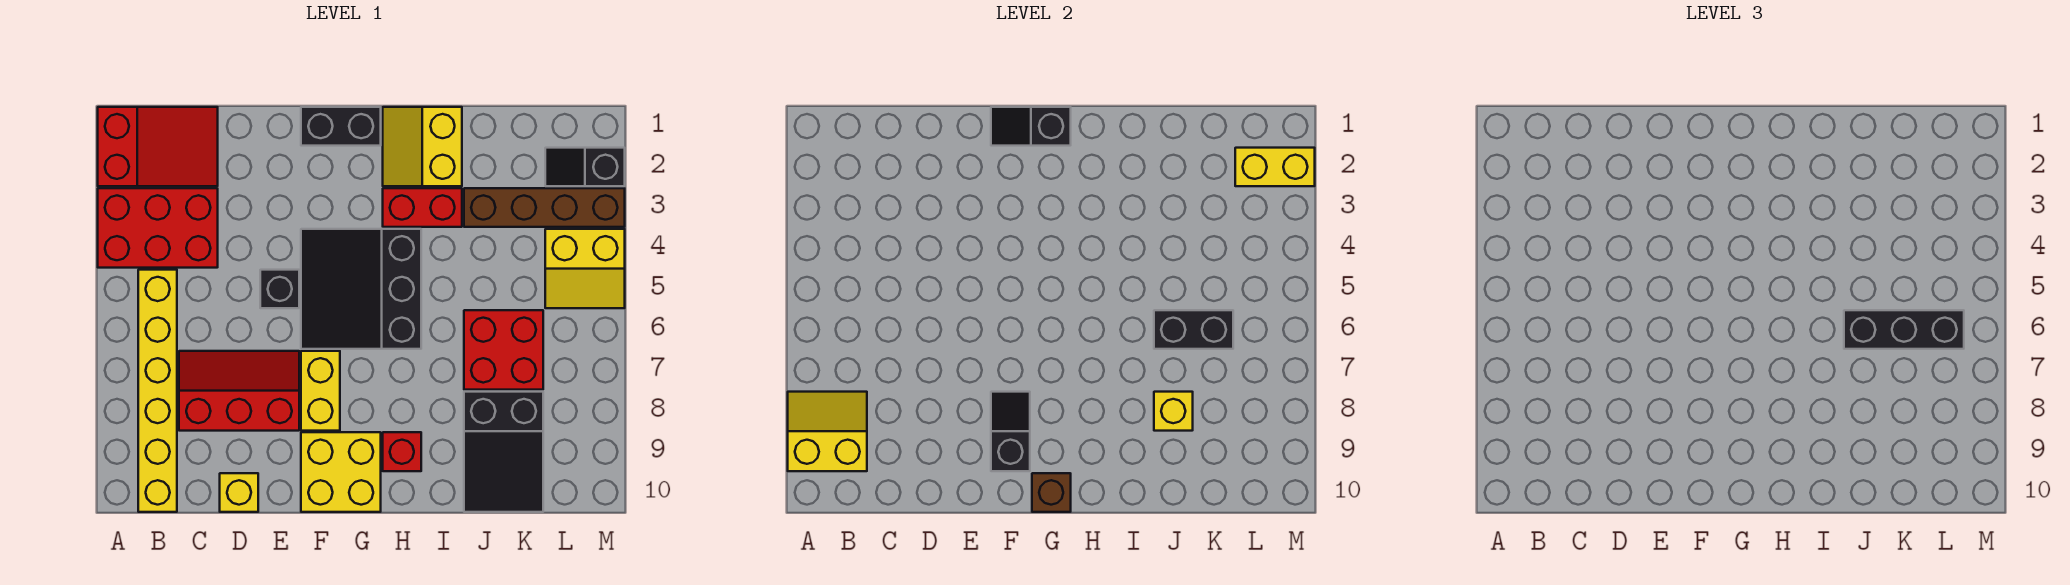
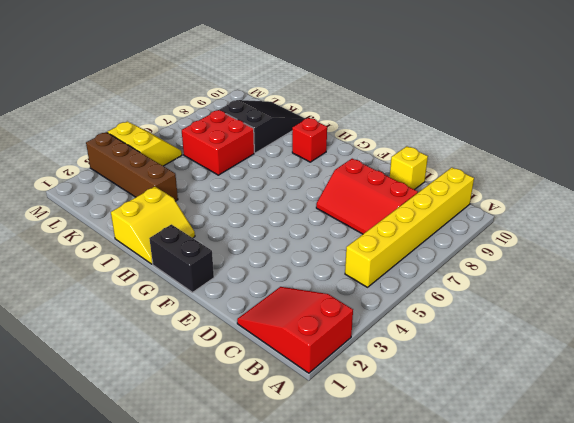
none -> red 2x3 brick [98,188,218,268]
none -> black 1x1 brick [260,270,299,308]
none -> black 3x3 slope [301,229,421,349]

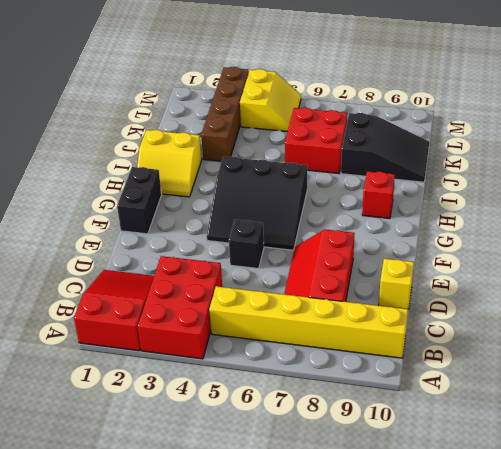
none -> yellow 1x2 brick [301,351,340,431]
none -> yellow 2x2 brick [301,432,381,512]
none -> red 1x2 brick [383,188,462,227]

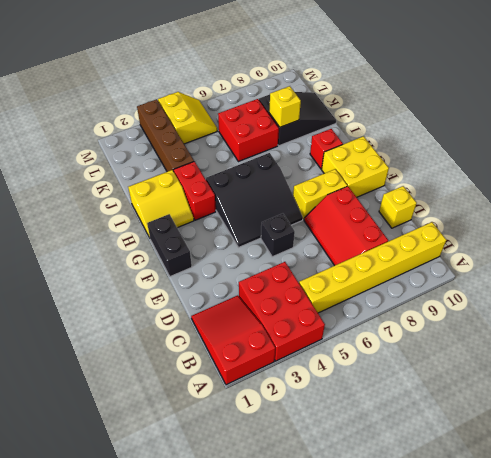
none -> black 1x2 slope [545,148,625,186]
none -> yellow 2x2 slope [788,392,867,471]
none -> black 1x2 slope [991,107,1071,146]

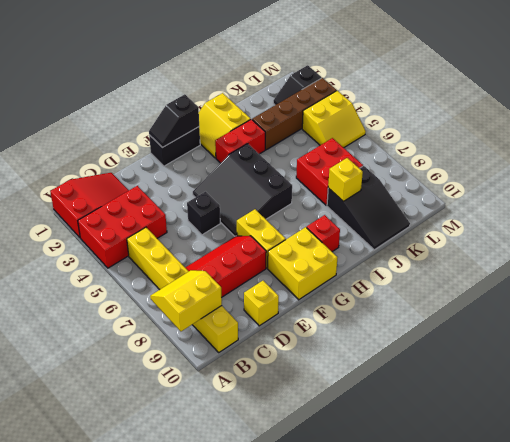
none -> black 1x2 slope [991,392,1030,471]
none -> brown 1x1 brick [1032,473,1071,512]
none -> black 1x2 brick [1154,310,1233,349]

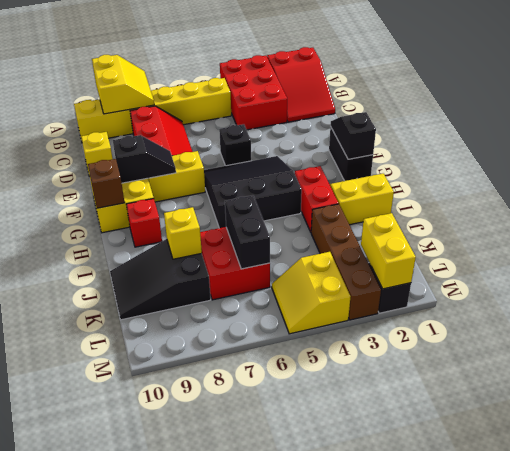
none -> black 1x3 brick [1844,310,1964,349]

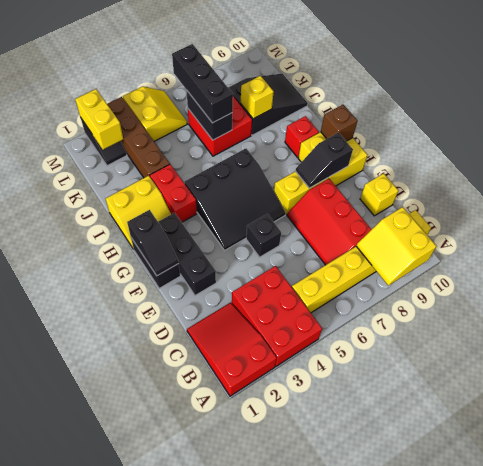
black 1x3 brick [158,213,216,295] -> none

